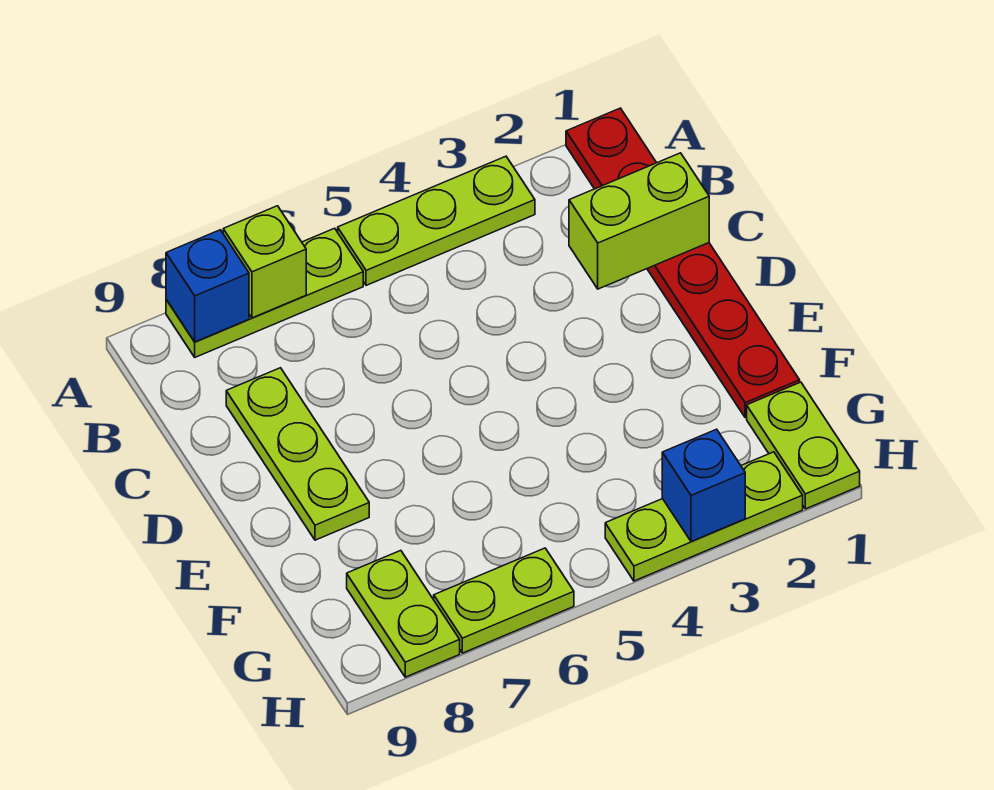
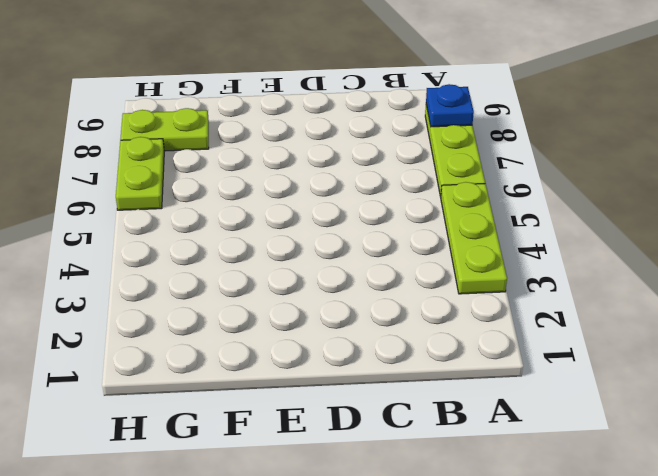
blue 1x1 plate [426,84,474,127] -> blue 1x1 brick [166,230,249,342]
none -> red 1x6 plate [566,108,800,418]
none -> lime 1x3 plate [226,368,369,540]
none -> lime 1x2 plate [747,382,860,509]

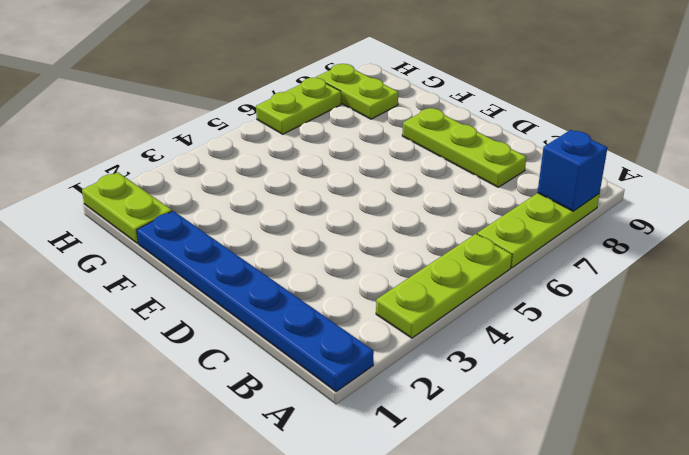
blue 1x6 plate [137,211,374,392] -> red 1x6 plate [566,108,800,418]
none -> lime 1x3 plate [605,452,803,581]
none -> lime 1x1 brick [223,206,306,318]
none -> lime 1x2 brick [569,153,709,289]

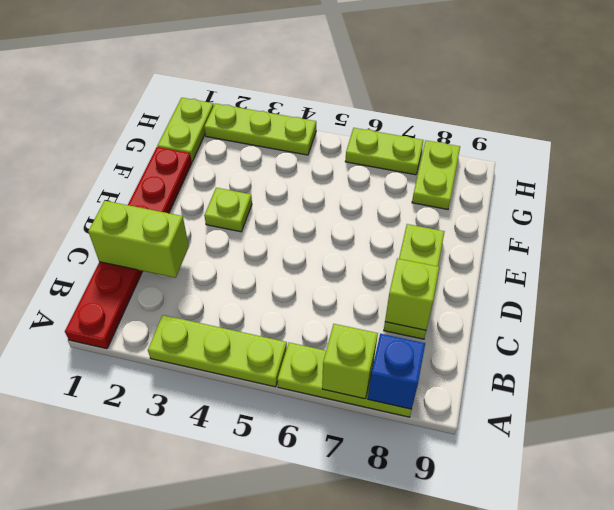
lime 1x1 brick [385,259,439,330] -> none
lime 1x1 plate [204,188,252,232] -> none
none -> blue 1x1 brick [662,429,745,541]

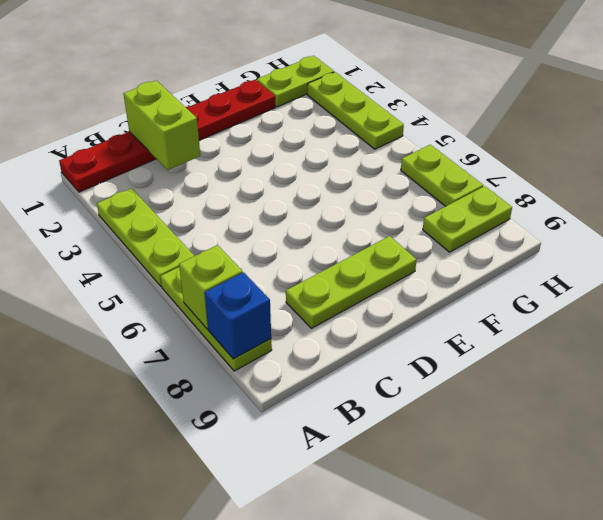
none -> blue 1x1 brick [662,429,745,541]

